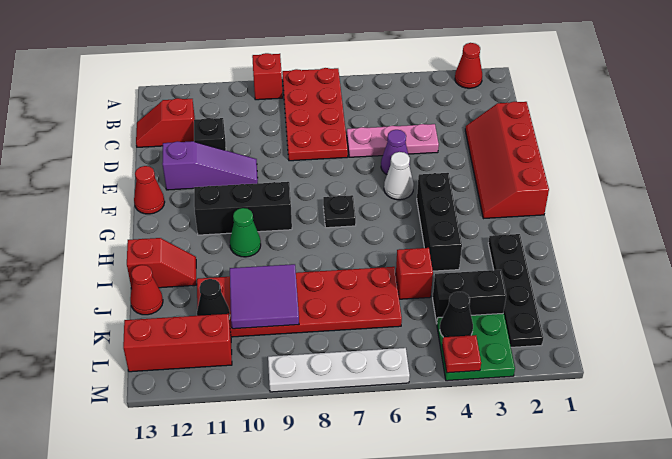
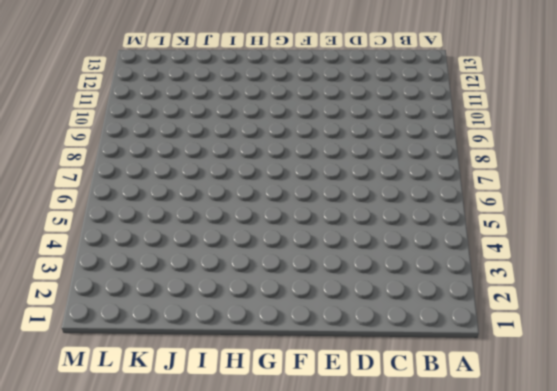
none -> red 1x1 cone [455,43,482,88]
none -> red 2x4 plate [282,68,348,161]
none -> red 1x1 brick [252,53,283,100]

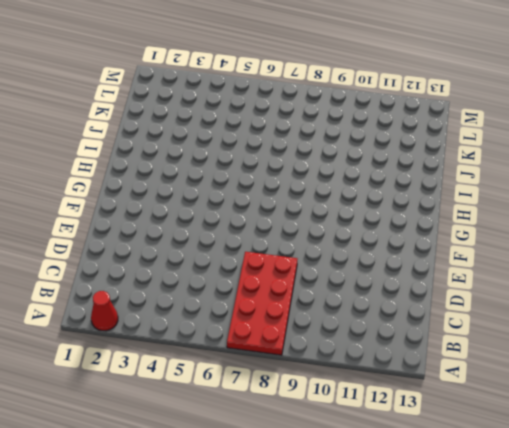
none -> red 1x1 brick [252,53,283,100]
none -> red 1x2 slope [136,98,195,147]
none -> red 2x4 slope [465,102,549,219]

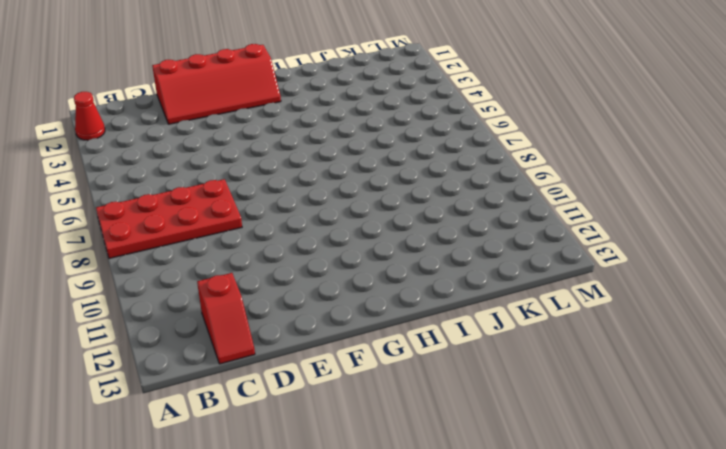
none -> red 1x1 brick [252,53,283,100]
none -> pink 1x3 plate [347,124,439,157]
none -> black 1x1 brick [194,118,226,150]

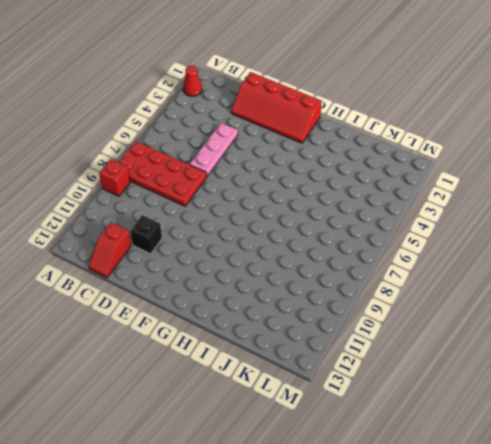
none -> purple 1x1 cone [381,130,410,174]
none -> purple 1x3 slope [162,141,258,190]
none -> white 1x1 cone [384,152,414,200]

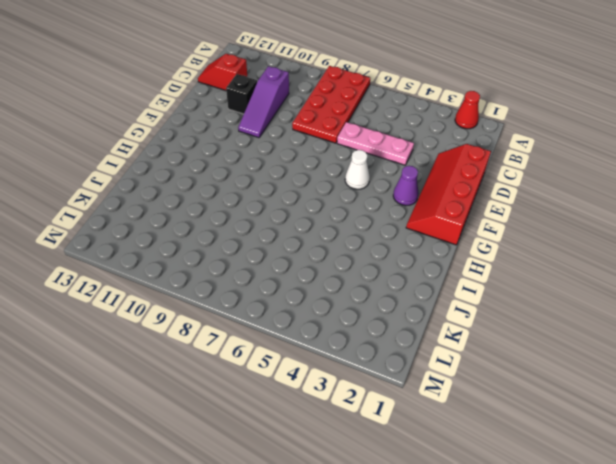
purple 1x3 slope [238,66,289,138] -> purple 1x3 slope turned to [162,141,258,190]
purple 1x1 cone [393,166,419,206] -> purple 1x1 cone moved to [381,130,410,174]
none -> red 1x1 brick [252,53,283,100]
none -> red 1x1 cone [134,166,165,214]
none -> black 1x3 brick [417,173,462,271]

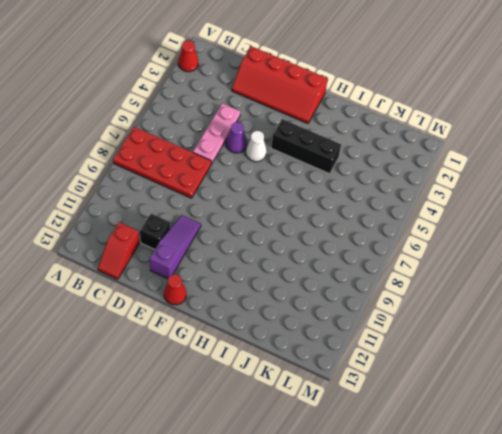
none -> red 1x1 brick [252,53,283,100]
none -> black 1x1 plate [323,195,356,228]
none -> black 1x3 brick [194,182,292,235]

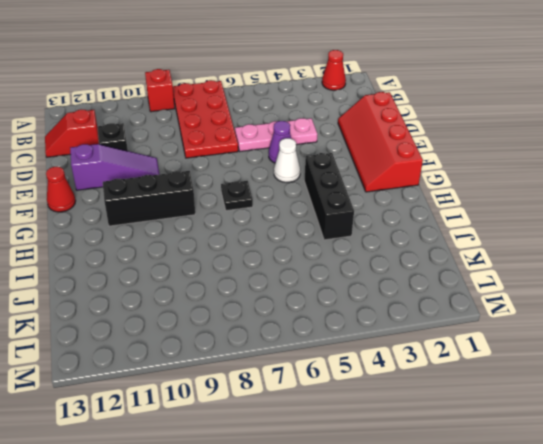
none -> green 1x1 cone [230,208,261,257]
none -> black 1x4 plate [488,234,543,347]
none -> red 1x2 slope [127,238,197,289]

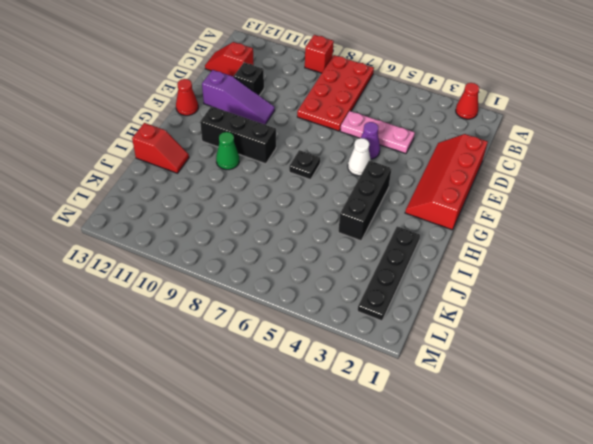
none -> red 1x1 brick [396,248,433,299]
none -> red 2x6 plate [197,267,402,337]
none -> red 1x1 cone [130,265,163,315]

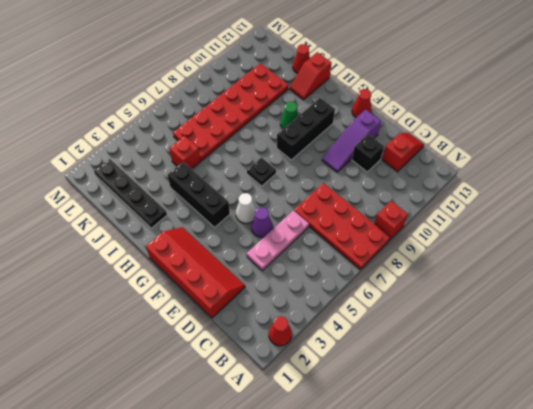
none -> black 1x2 brick [433,270,506,323]
none -> green 2x2 plate [437,313,515,381]
none -> red 1x3 brick [123,314,232,372]

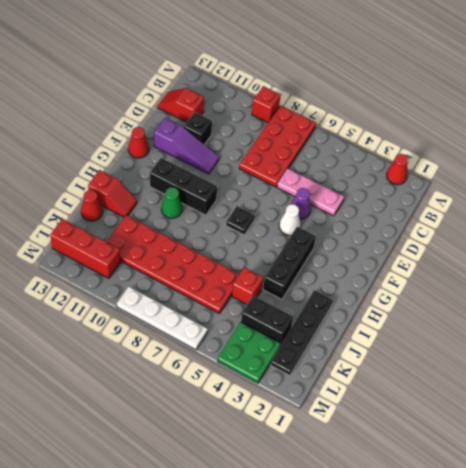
none -> red 2x4 slope [465,102,549,219]
none -> purple 2x2 tile [230,264,299,329]
none -> black 1x1 cone [197,279,230,318]

